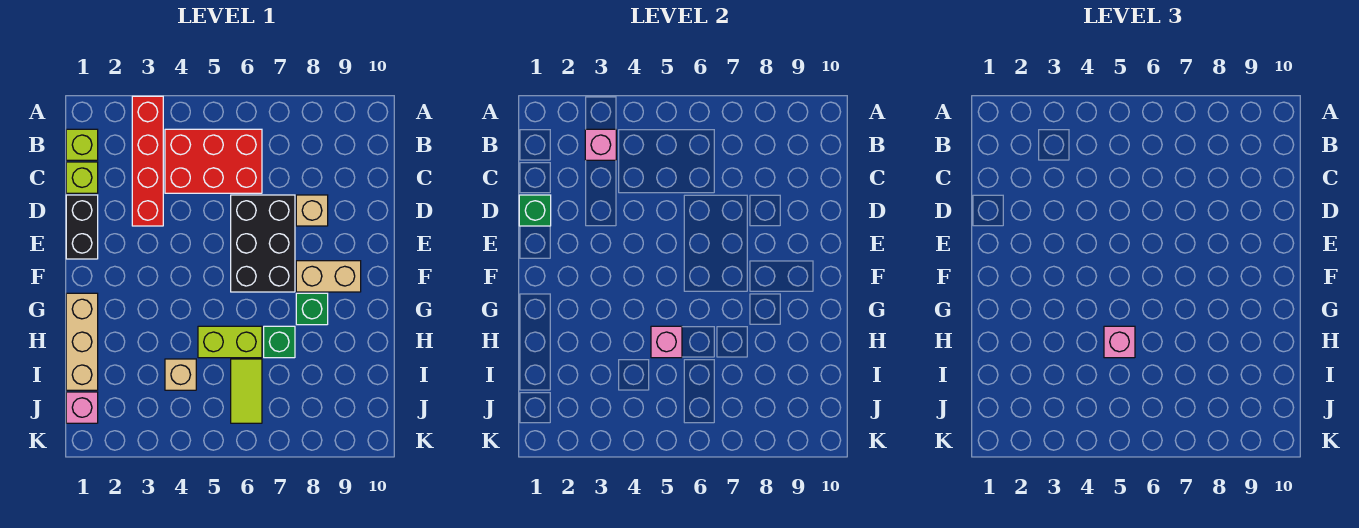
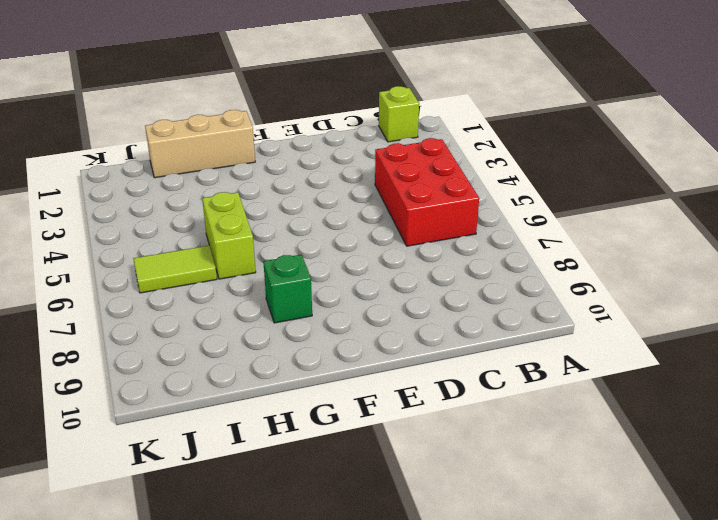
none -> red 1x4 brick [132,96,163,226]
none -> lime 1x1 brick [66,162,98,193]
none -> black 1x2 brick [66,195,98,259]

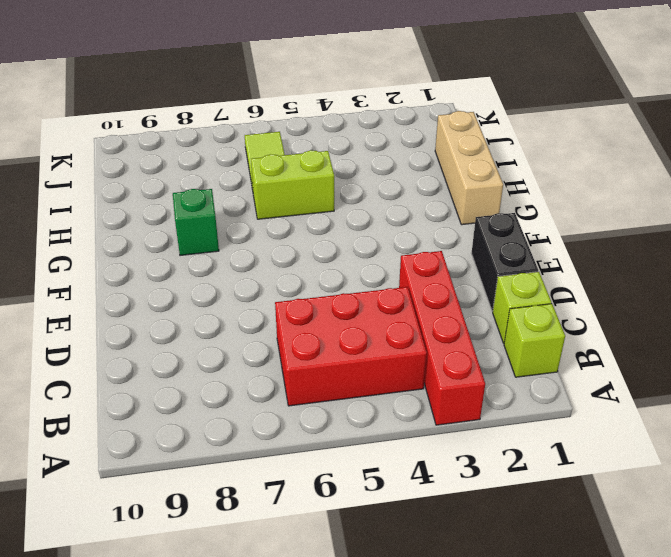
none -> black 2x3 brick [231,195,295,292]
none -> tan 1x1 brick [296,195,328,226]
none -> tan 1x2 brick [296,261,361,292]

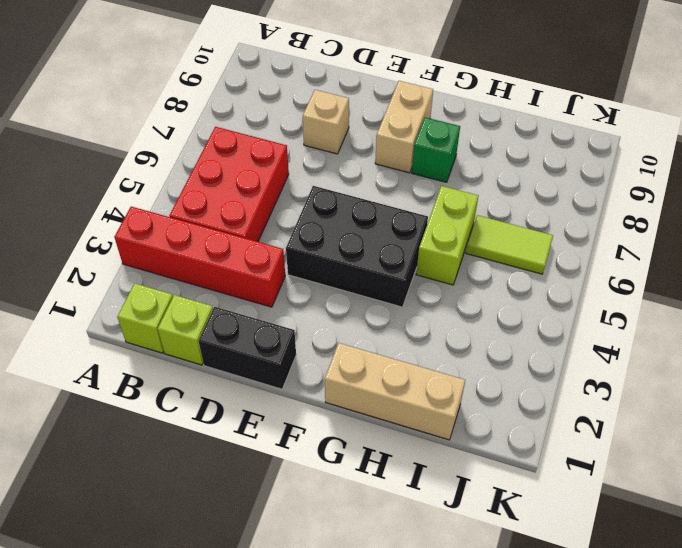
black 2x3 brick [286,186,428,307] -> black 2x3 brick moved to [231,195,295,292]
none -> green 1x1 brick [264,326,295,358]
none -> tan 1x1 brick [165,359,196,390]
none -> pink 1x1 brick [66,392,98,423]

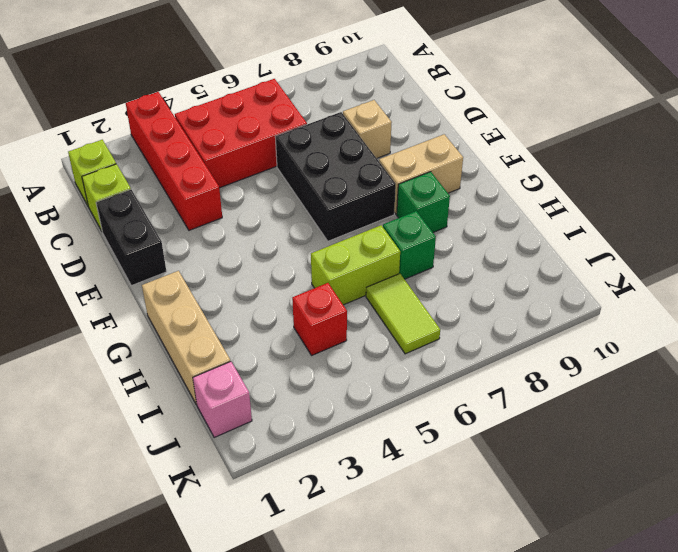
red 1x1 brick [292,283,347,355] -> tan 1x1 brick [165,359,196,390]
none -> pink 1x1 brick [585,129,616,160]
none -> green 1x1 brick [519,195,551,226]
none -> pink 1x1 brick [651,326,682,358]

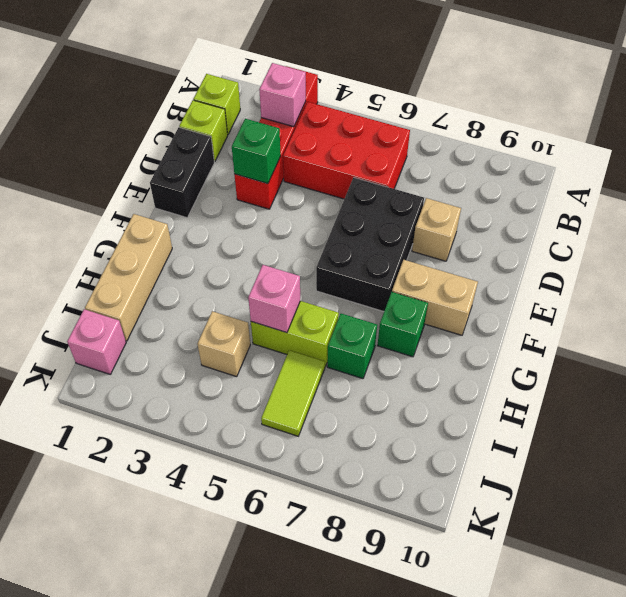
green 1x1 brick [232,119,281,184] -> green 1x1 brick moved to [519,195,551,226]
none -> pink 1x1 brick [1104,326,1135,358]

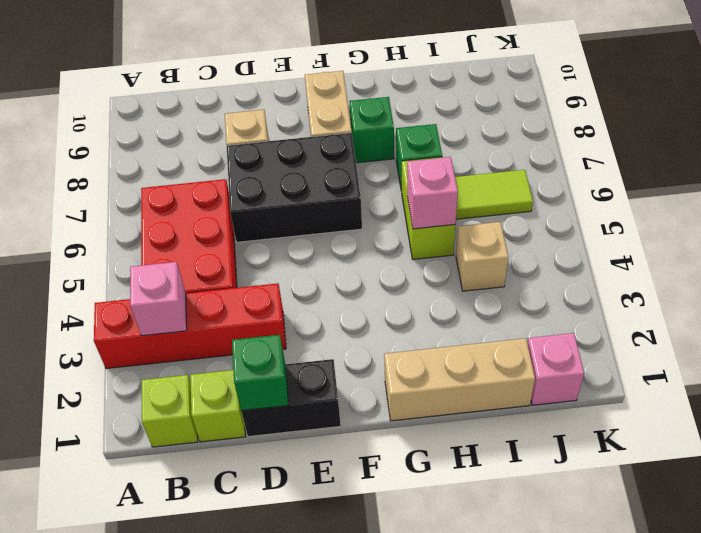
none -> pink 1x1 brick [1104,326,1135,358]

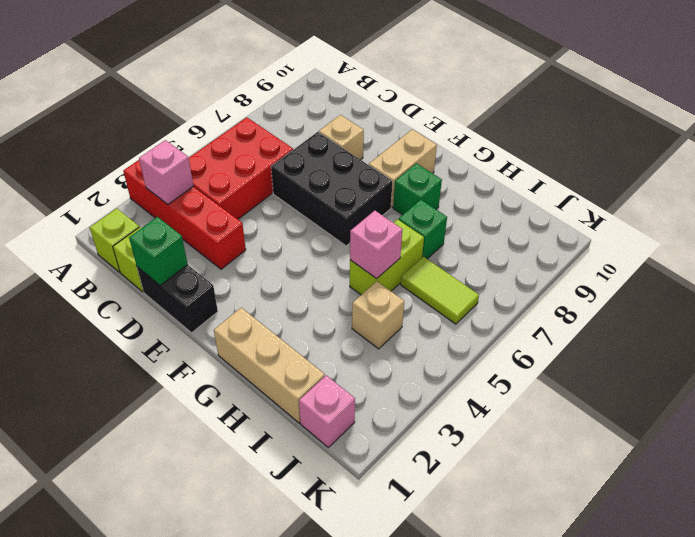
none -> pink 1x1 brick [1104,326,1135,358]

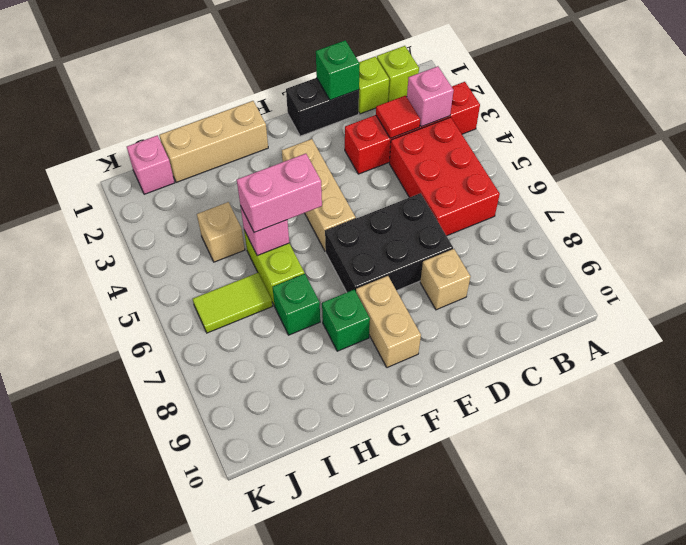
red 1x1 tile [376,96,420,138] -> none
tan 1x3 brick [282,139,356,251] -> none
pink 1x2 brick [237,154,322,233] -> pink 1x1 brick [1104,326,1135,358]

